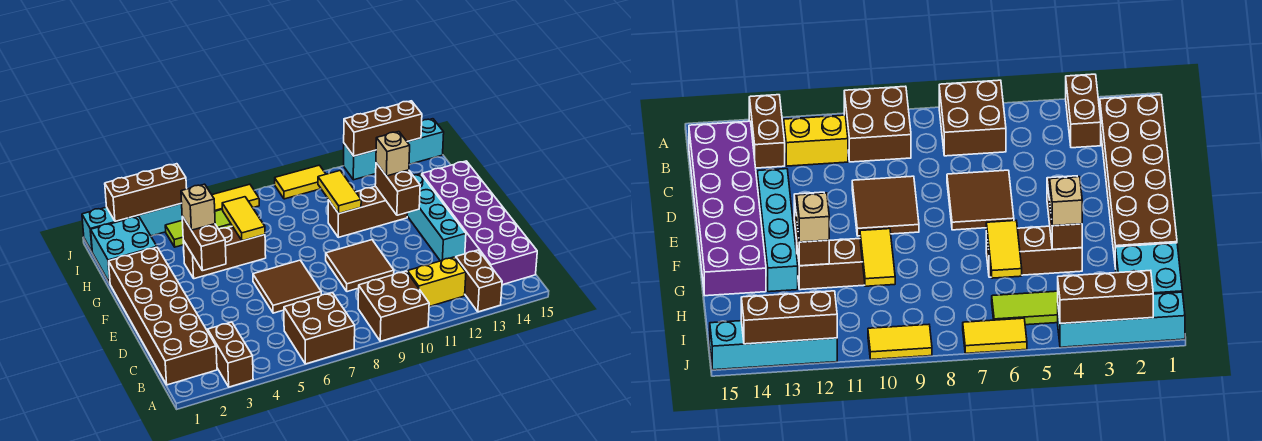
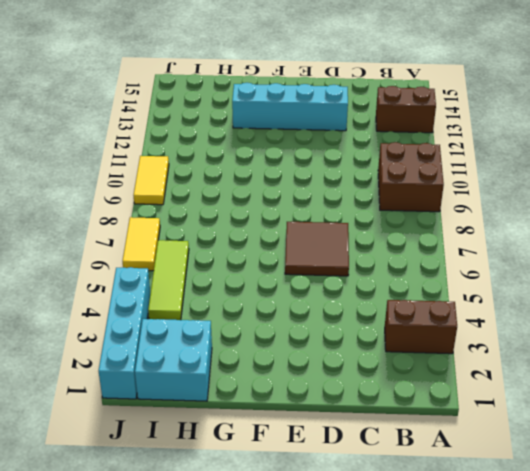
none -> brown 2x2 brick [284,293,355,364]
none -> brown 2x6 brick [109,247,217,385]
none -> yellow 1x2 brick [407,257,466,307]

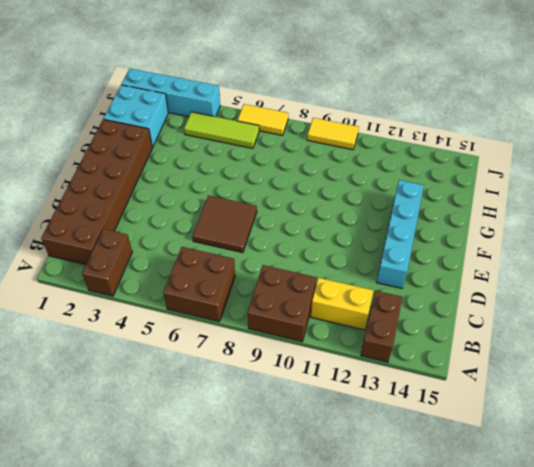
none -> purple 2x6 brick [421,161,537,285]
none -> brown 2x2 tile [326,240,394,292]
none -> brown 1x3 brick [183,226,266,279]

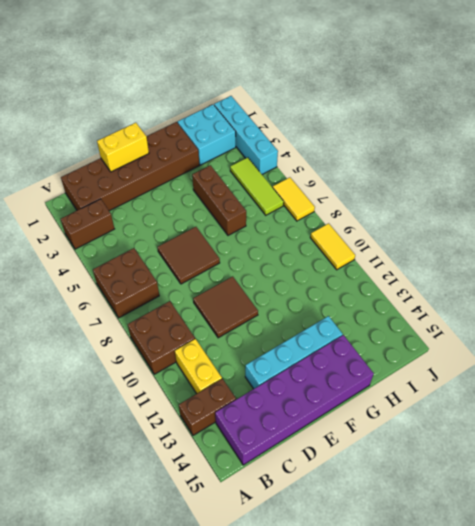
yellow 1x2 brick [97,123,149,172] -> none
none -> brown 1x3 brick [328,186,407,237]
none -> cyan 1x4 brick [344,119,444,180]
none -> brown 1x2 brick [182,216,226,271]

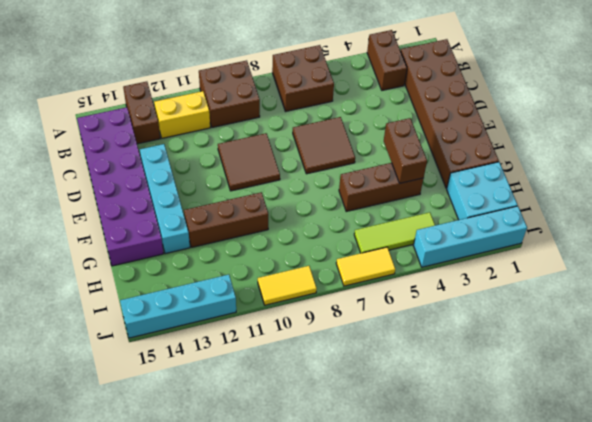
none -> brown 1x2 brick [375,163,420,215]
none -> yellow 1x2 tile [222,197,265,241]
none -> yellow 1x2 tile [318,171,361,214]

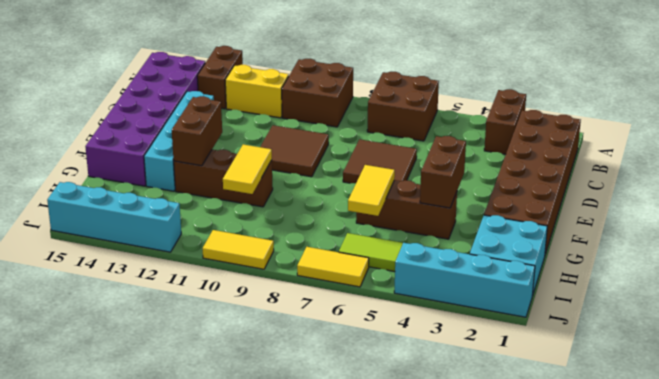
none -> brown 1x3 brick [105,164,187,221]
none -> brown 1x3 brick [344,101,422,156]
none -> tan 1x1 brick [181,184,215,230]

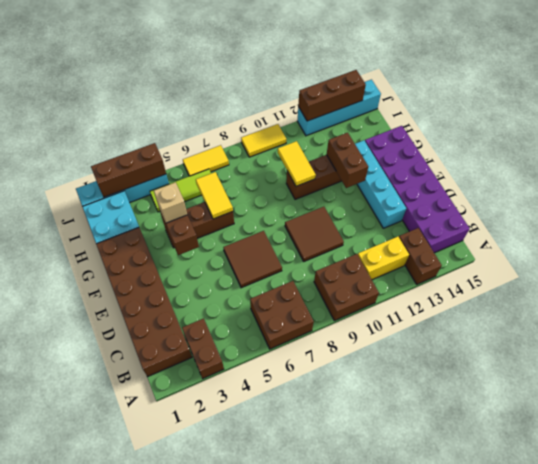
none -> tan 1x1 brick [376,132,410,176]

